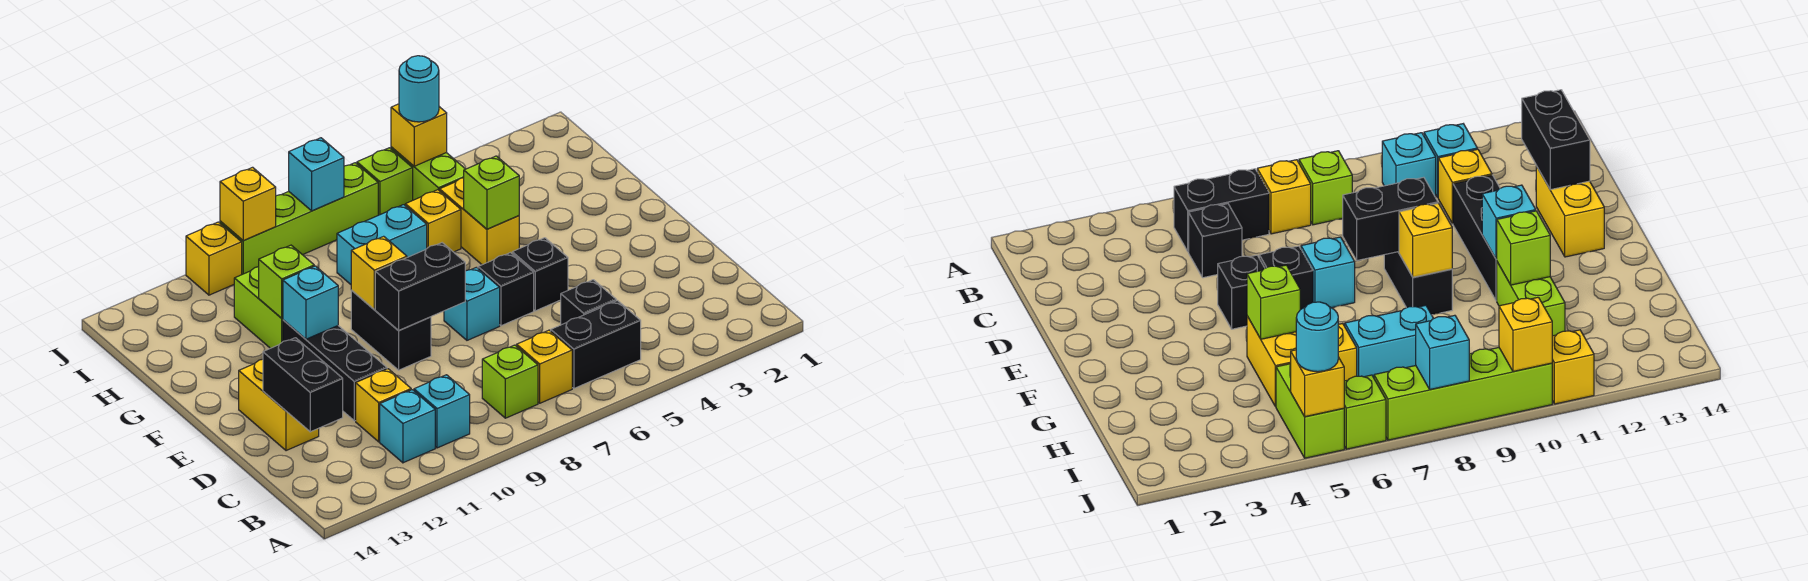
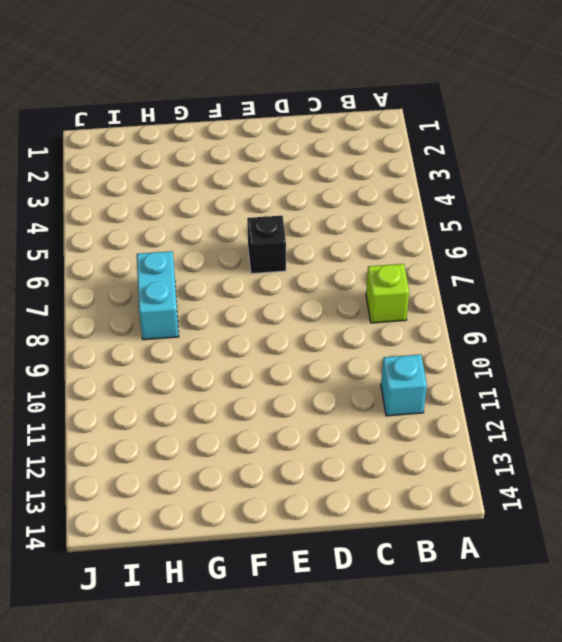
none -> black 1x2 brick [551,301,641,388]
none -> yellow 1x1 brick [517,330,572,403]
none -> cyan 1x1 brick [414,375,470,448]
none -> black 1x1 brick [561,280,616,325]

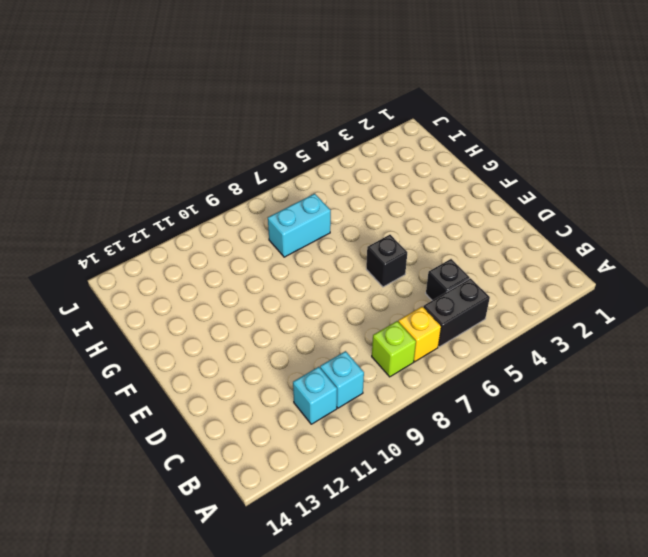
none -> yellow 1x1 brick [356,369,411,442]
none -> black 1x3 brick [283,320,387,421]
none -> yellow 1x2 brick [239,359,319,451]
none -> black 1x1 brick [512,238,568,311]

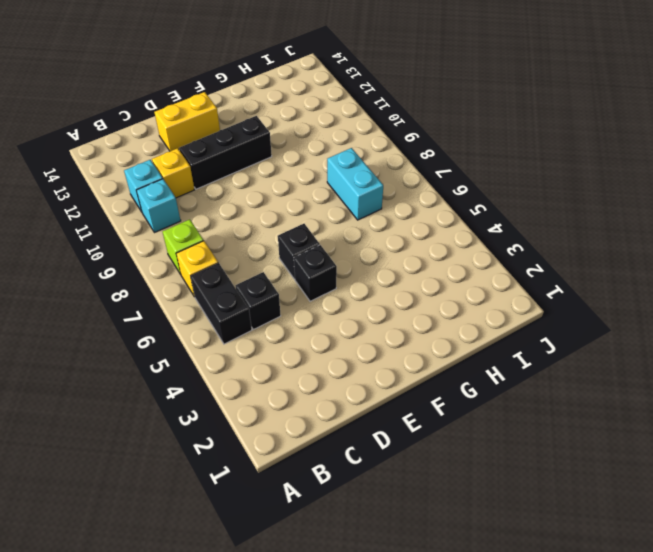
none -> cyan 1x1 brick [444,267,500,340]
none -> black 1x2 brick [351,290,431,370]
none -> yellow 1x2 brick [440,178,519,265]
none -> lime 1x2 brick [234,267,283,348]

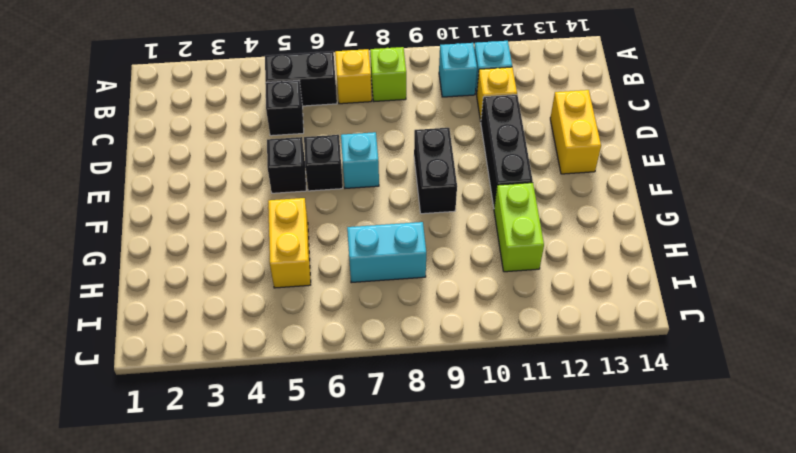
none -> yellow 1x1 brick [405,190,461,252]
none -> lime 1x2 brick [391,147,465,200]
none -> lime 1x1 brick [357,148,413,215]
none -> lime 1x4 brick [220,163,378,274]

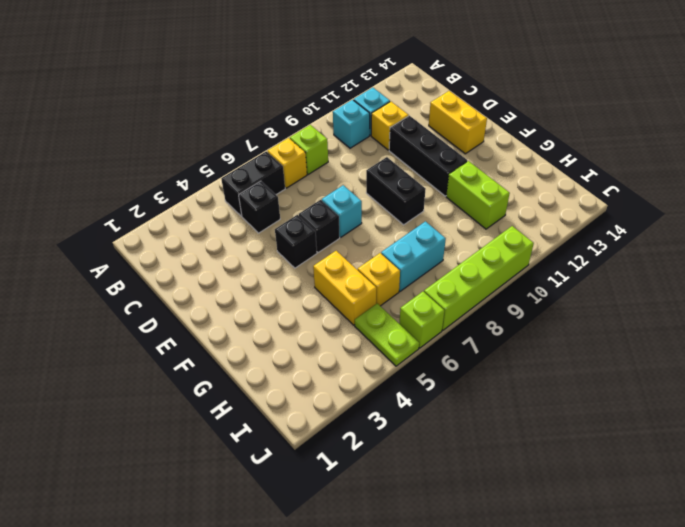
lime 1x2 plate [355,304,419,366] -> lime 1x2 brick [391,147,465,200]
none -> yellow 1x1 brick [186,222,242,295]
none -> black 1x2 brick [263,338,343,432]
none -> black 1x2 brick [375,243,465,331]
none -> yellow 1x1 brick [351,236,407,309]

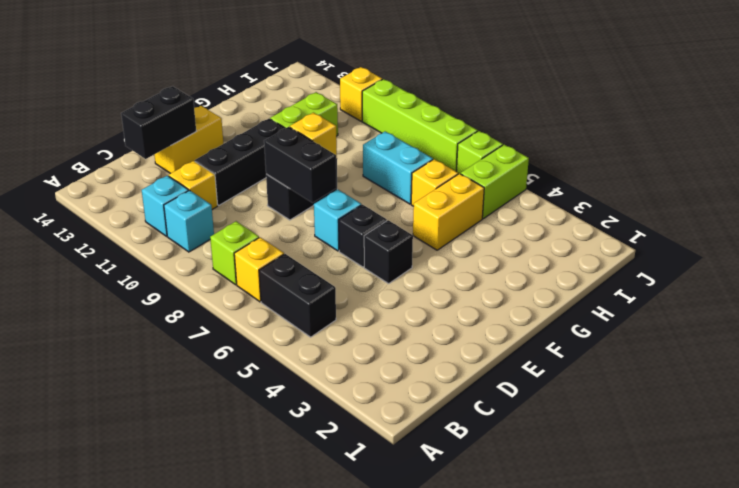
none -> black 1x1 brick [561,280,616,325]
none -> cyan 1x1 brick [283,266,338,339]
none -> lime 1x1 brick [464,156,519,229]
none -> lime 1x1 brick [259,245,314,318]

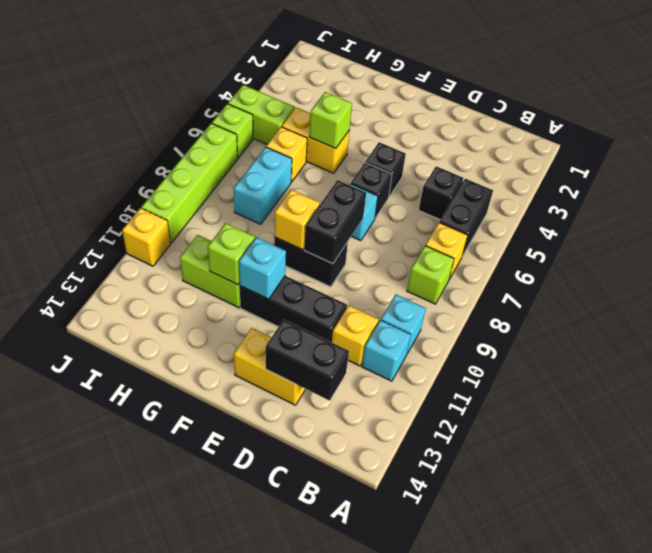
none -> yellow 1x1 brick [391,104,447,166]
none -> cyan 1x1 brick [289,138,344,211]
none -> yellow 1x1 brick [220,167,276,240]
none -> cyan 1x1 round brick [399,56,439,122]

